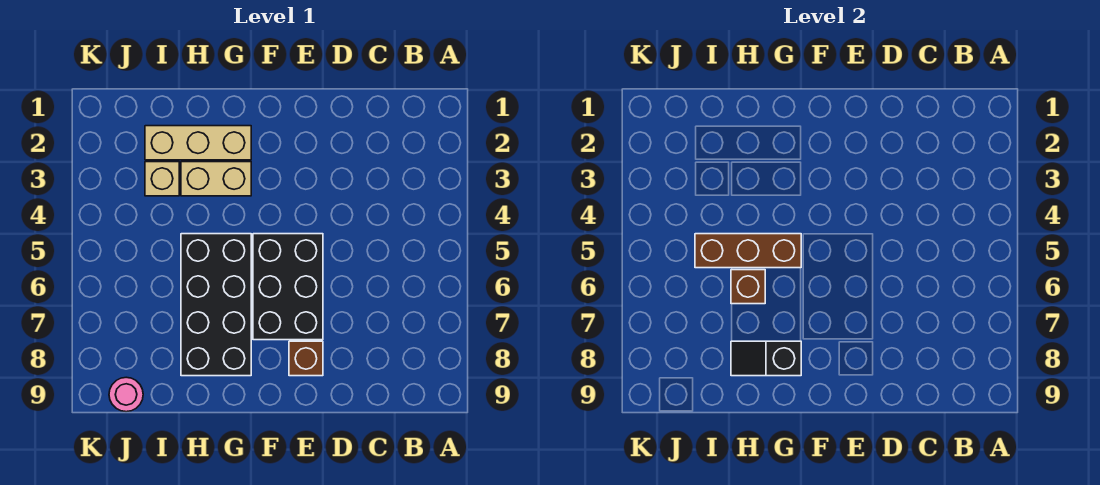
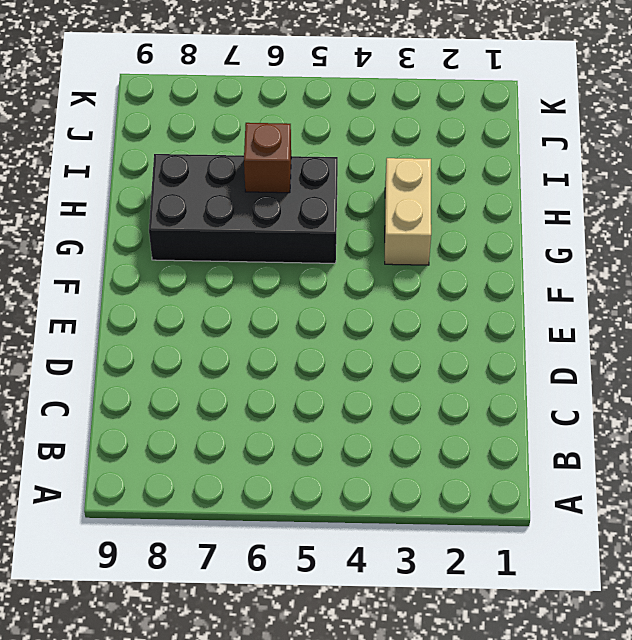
none -> black 2x3 brick [253,234,323,340]
none -> brown 1x1 brick [289,341,323,376]

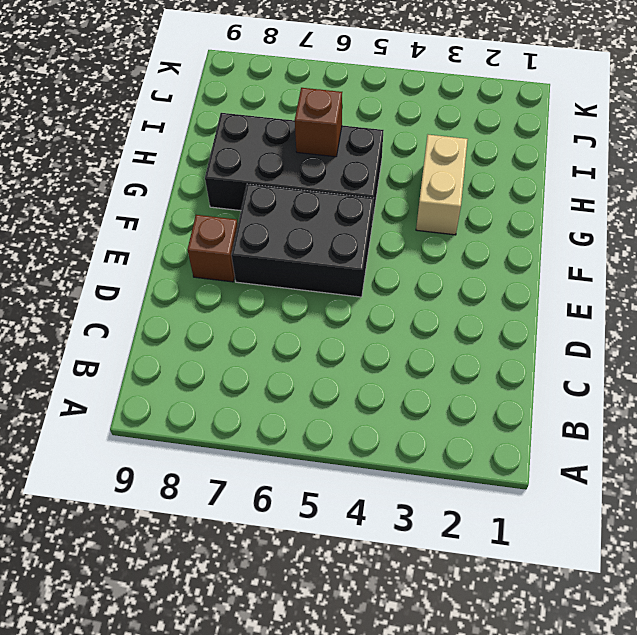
none -> tan 1x3 brick [145,126,251,160]
none -> tan 1x1 brick [145,162,179,196]

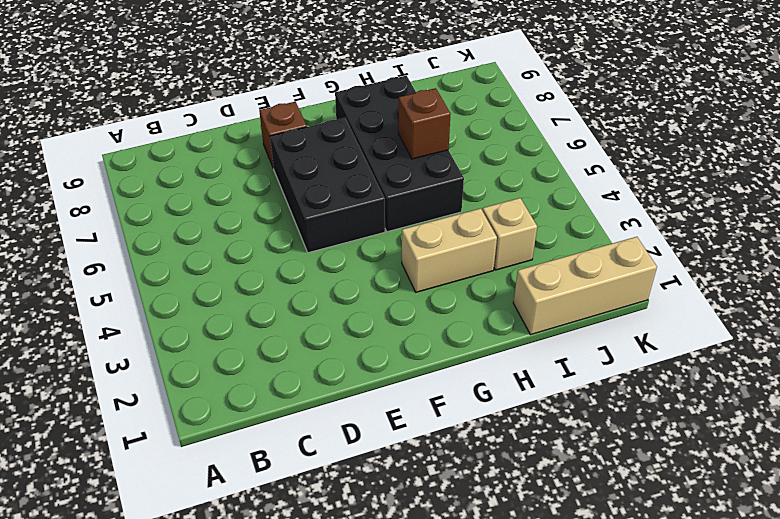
tan 1x3 brick [513,237,657,334] -> tan 1x3 brick moved to [145,126,251,160]
none -> pink 1x1 round brick [109,377,143,412]
none -> brown 1x3 brick [695,234,801,268]

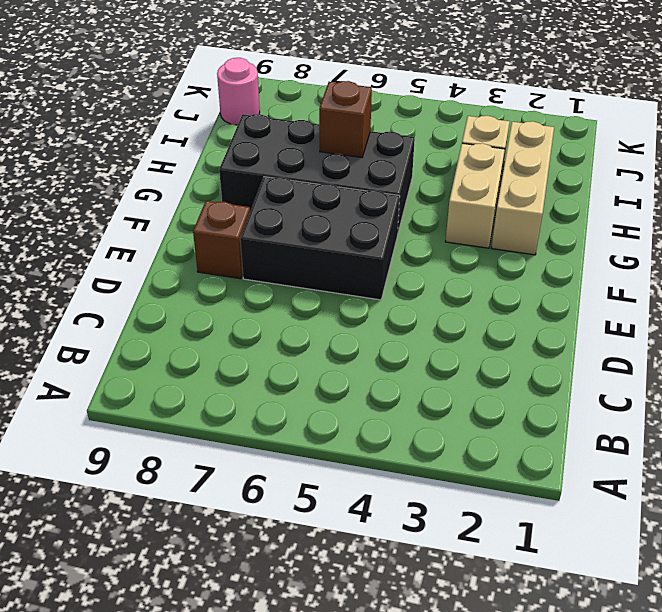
none -> brown 1x3 brick [695,234,801,268]
none -> black 1x2 slope [731,341,801,376]

